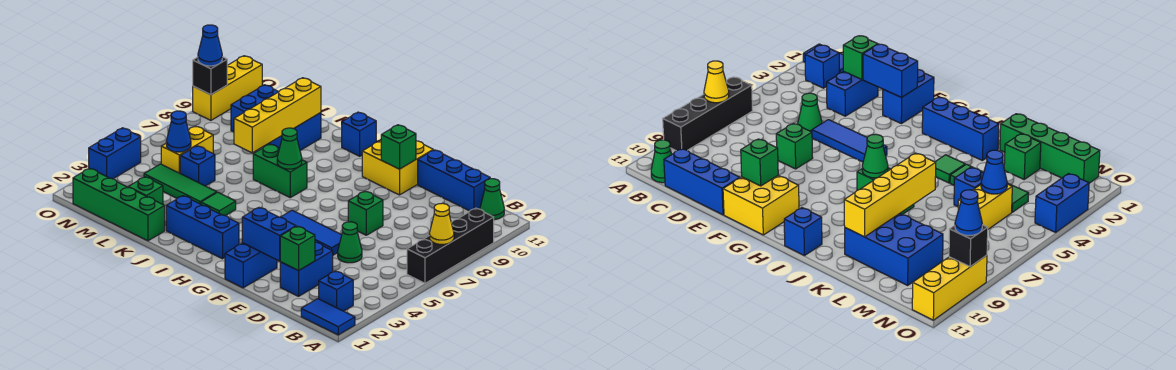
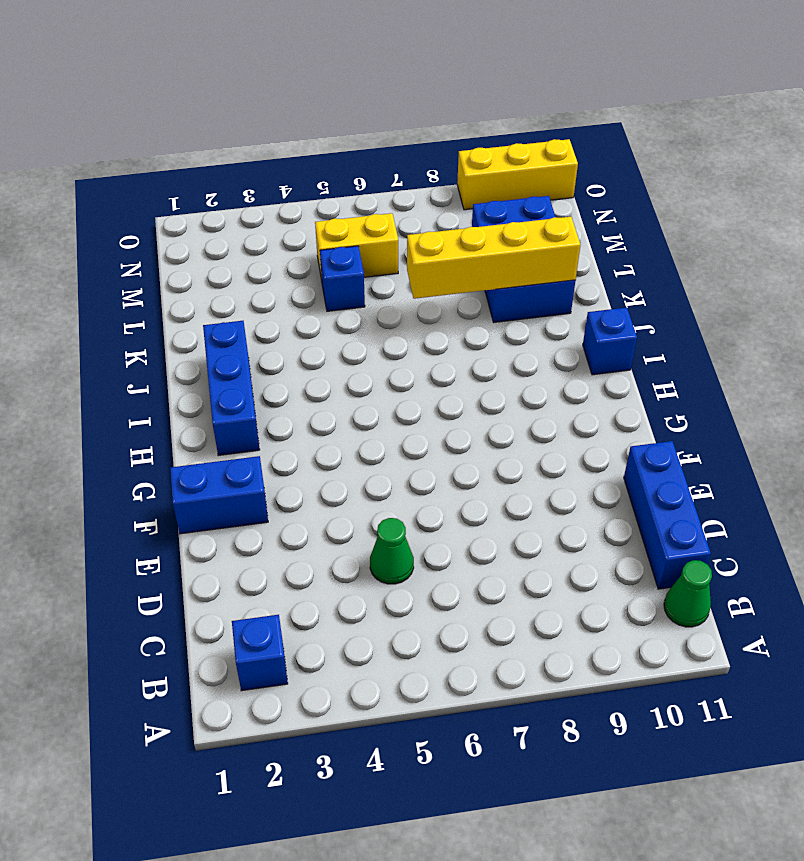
none -> blue 1x2 tile [301,299,355,335]
none -> black 1x4 brick [407,208,494,283]
none -> blue 1x2 brick [280,242,333,296]
none -> blue 1x3 tile [281,210,342,255]

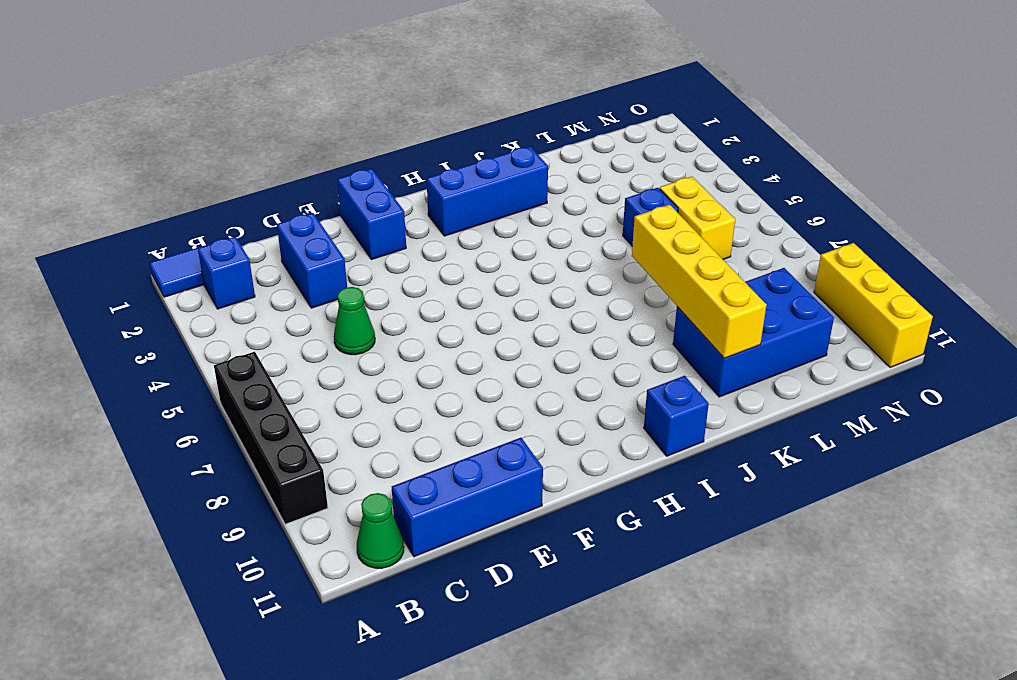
none -> blue 1x3 tile [281,210,342,255]
none -> green 1x1 brick [348,191,383,235]
none -> yellow 2x2 brick [362,140,433,195]
none -> green 1x2 brick [253,144,307,198]

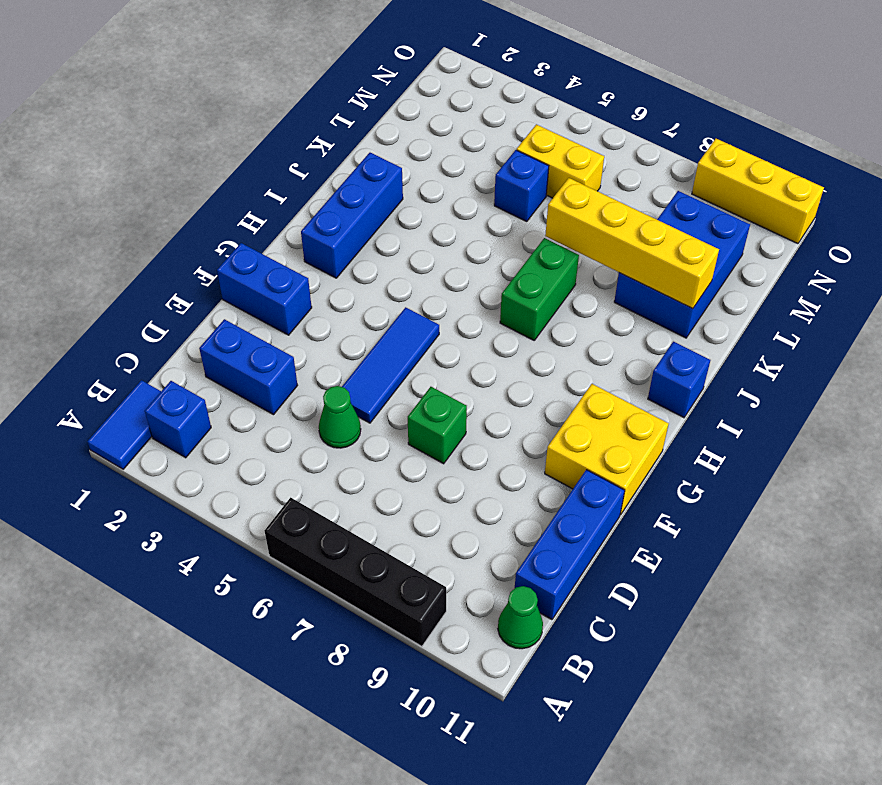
none -> green 1x1 tile [201,192,236,216]
none -> green 1x4 brick [73,168,165,241]
none -> green 1x3 tile [144,164,217,204]
none -> green 1x1 brick [128,177,163,204]

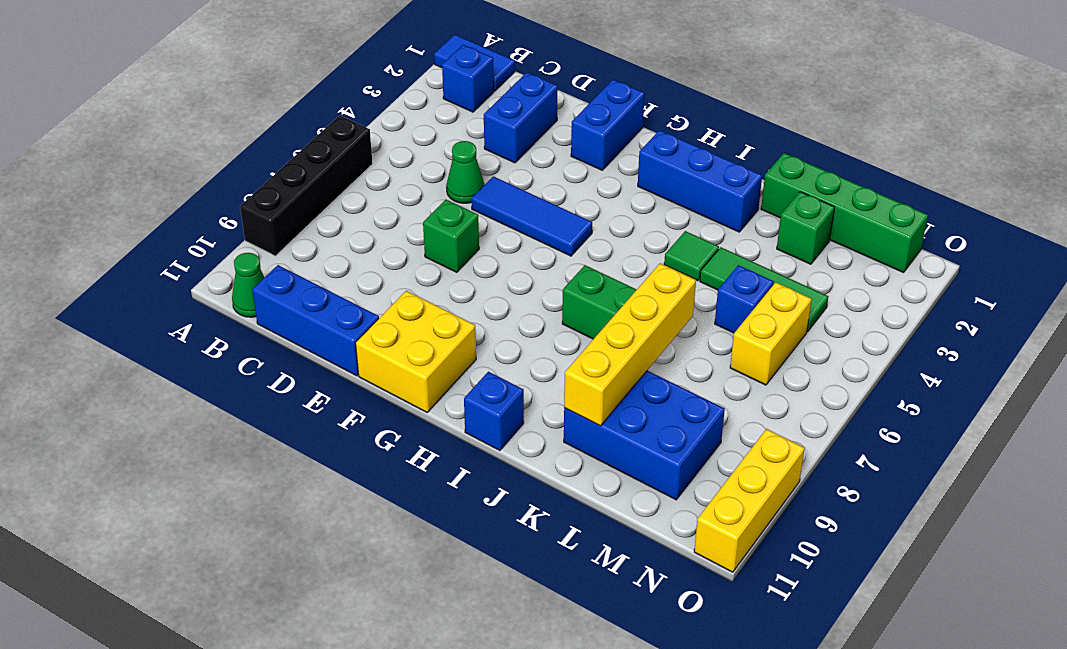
none -> blue 1x2 brick [89,128,141,179]
none -> yellow 1x1 cone [430,203,454,244]
none -> green 1x1 brick [280,226,315,271]
none -> blue 1x2 brick [242,208,296,261]

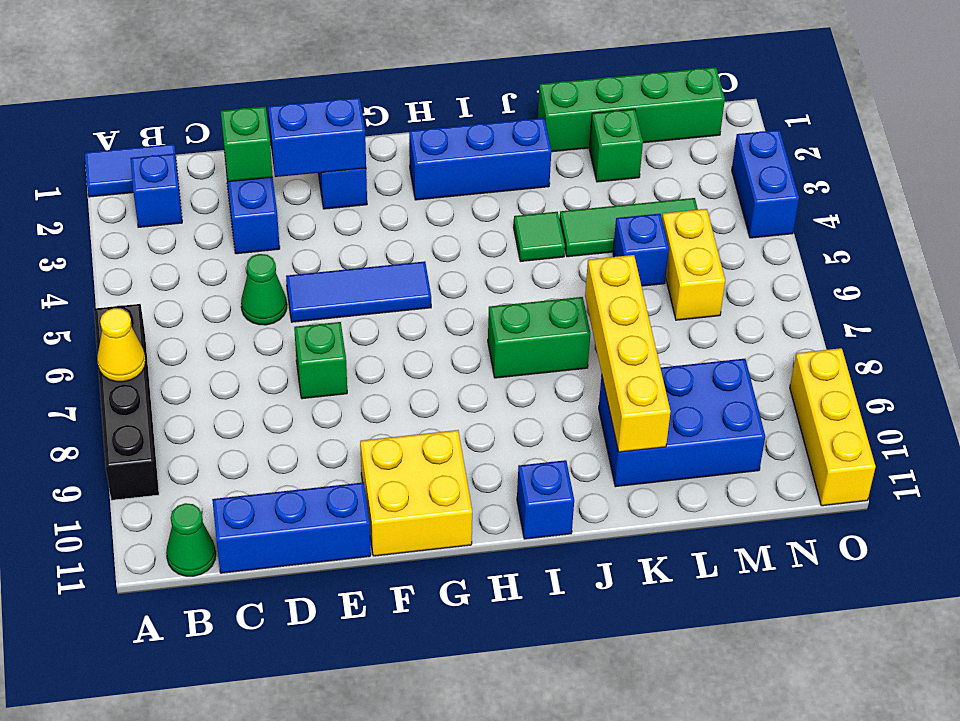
none -> green 1x1 brick [381,125,416,169]
none -> green 1x1 cone [277,128,302,169]
none -> blue 1x1 cone [167,111,191,152]
none -> black 1x1 brick [193,57,227,95]

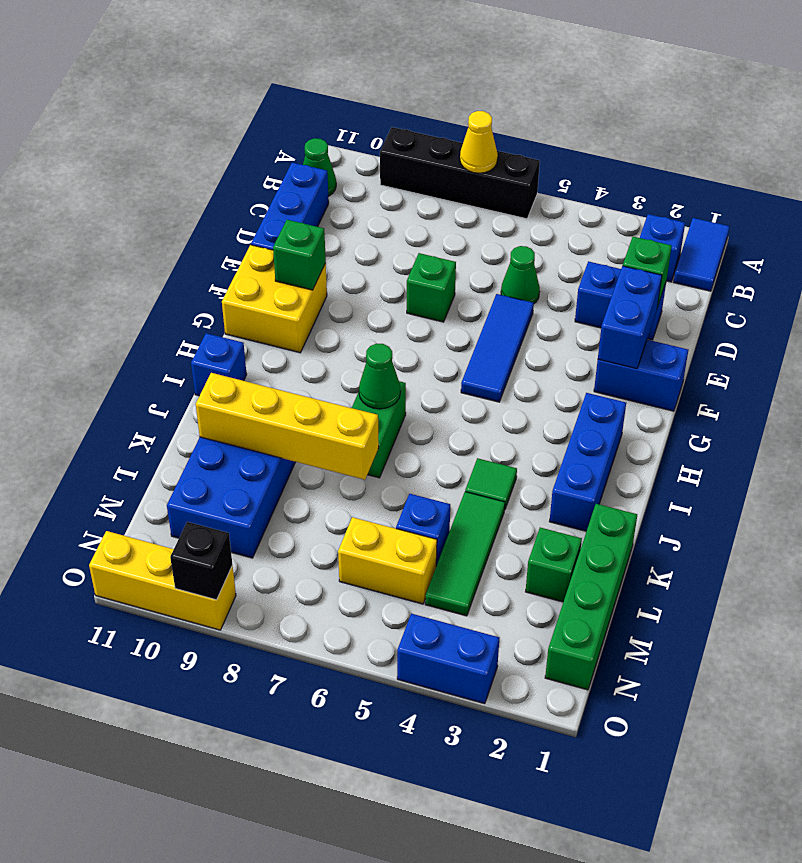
none -> blue 1x1 cone [167,111,191,152]
none -> blue 1x1 cone [198,25,222,66]

